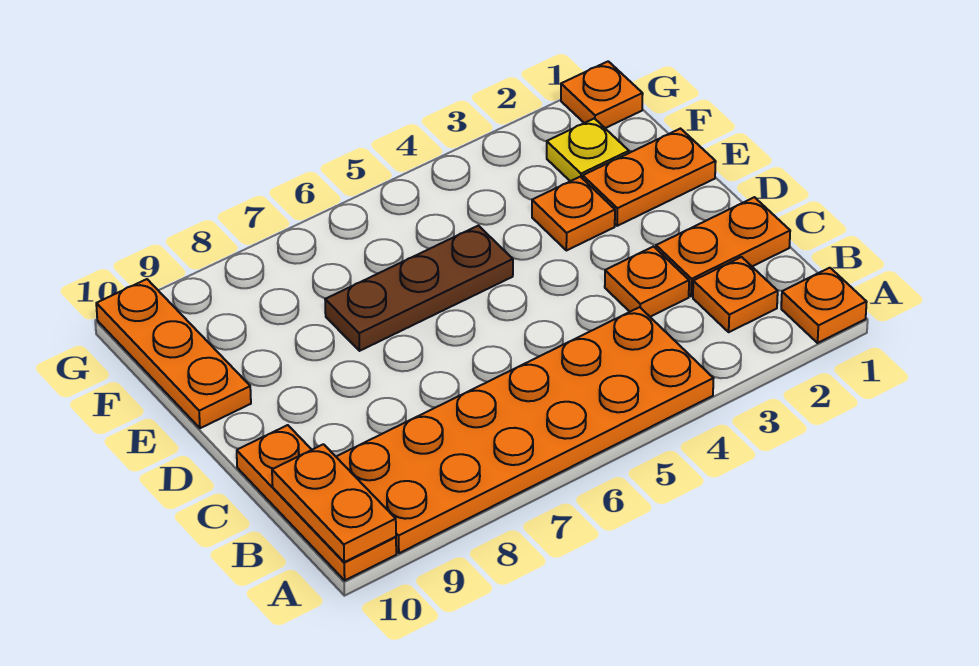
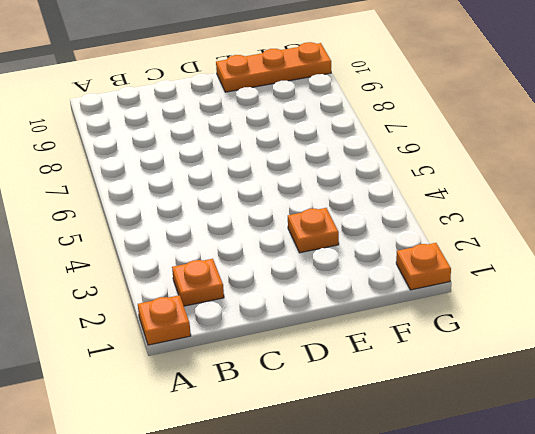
none -> orange 2x6 plate [336,307,714,553]
none -> orange 1x3 plate [237,425,396,580]
none -> orange 1x2 plate [656,197,790,296]

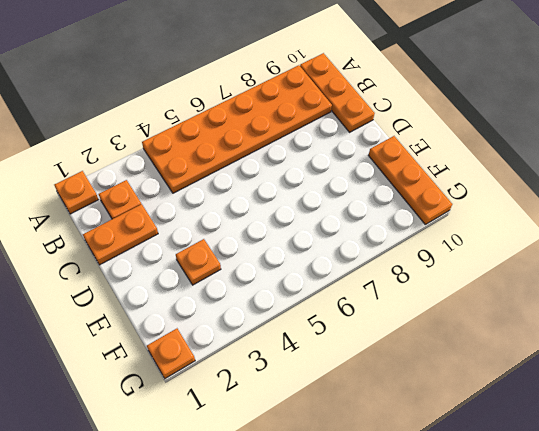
none -> orange 1x1 plate [605,247,689,317]
none -> orange 1x2 plate [583,129,716,226]
none -> brown 1x3 plate [325,226,513,351]

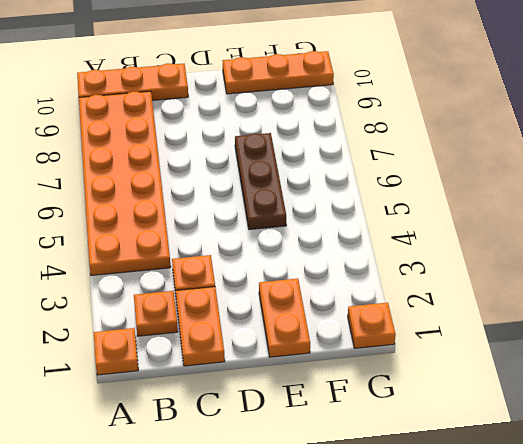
none -> orange 1x1 plate [532,177,615,251]
none -> yellow 1x1 plate [547,118,629,181]
none -> orange 1x2 plate [272,444,396,562]

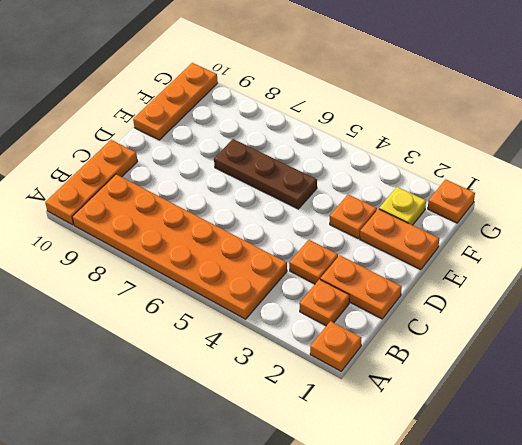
none -> orange 1x2 plate [272,444,396,562]

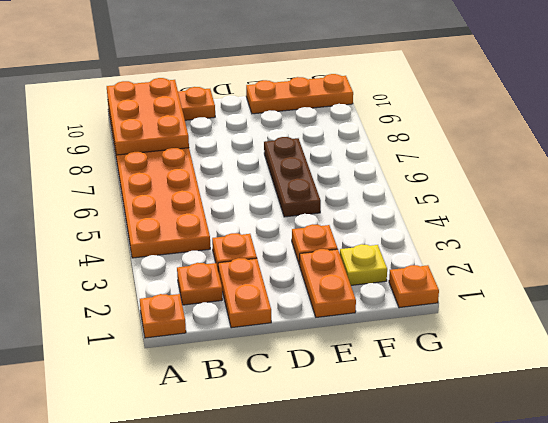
orange 2x3 plate [107,78,189,155] -> orange 1x2 plate [272,444,396,562]

